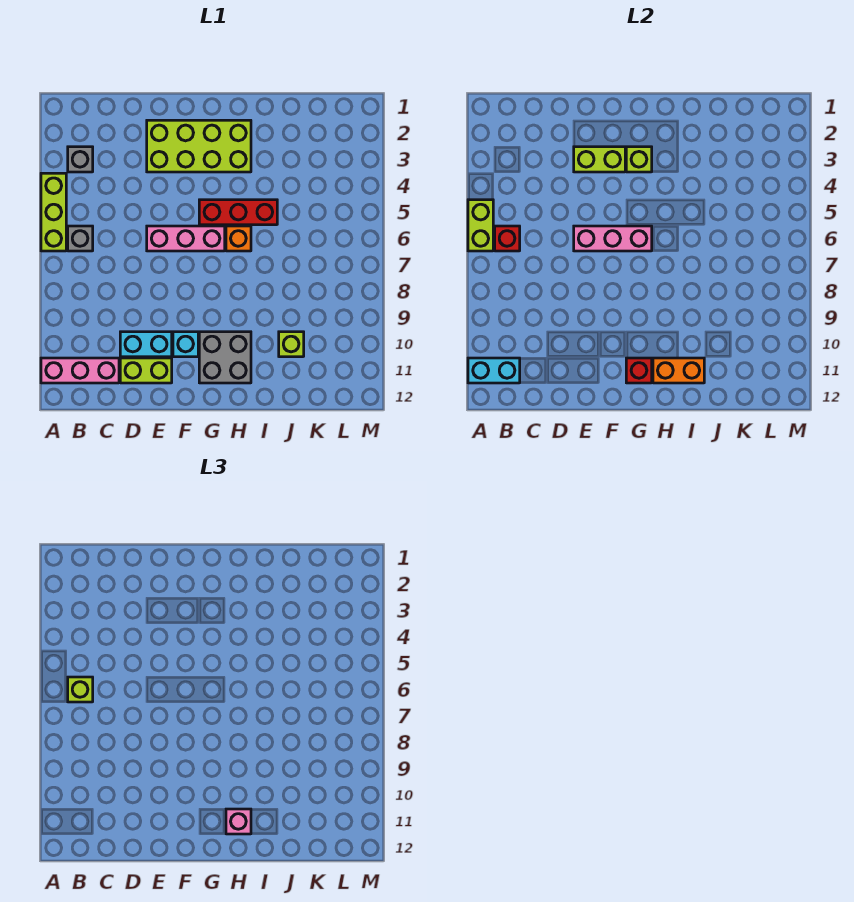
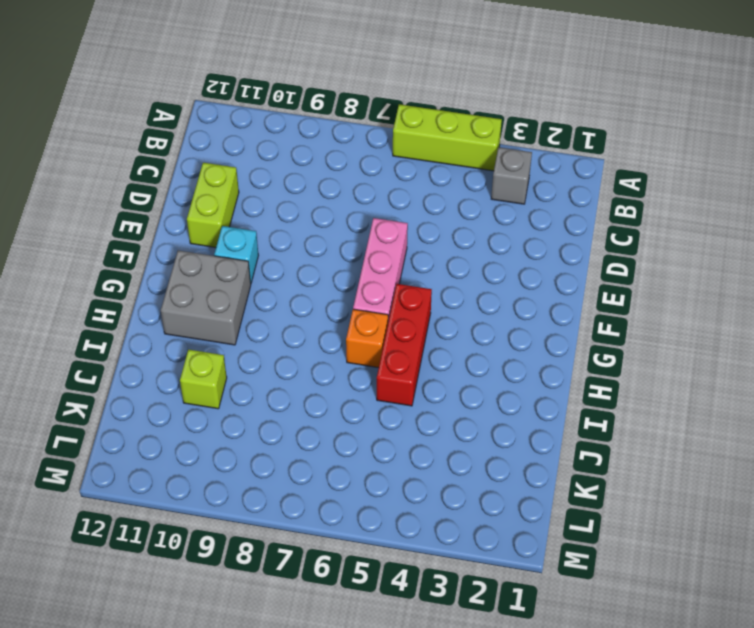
none -> pink 1x3 brick [41,358,119,383]
none -> grey 1x1 brick [68,226,93,251]
none -> cyan 1x2 brick [120,332,172,357]

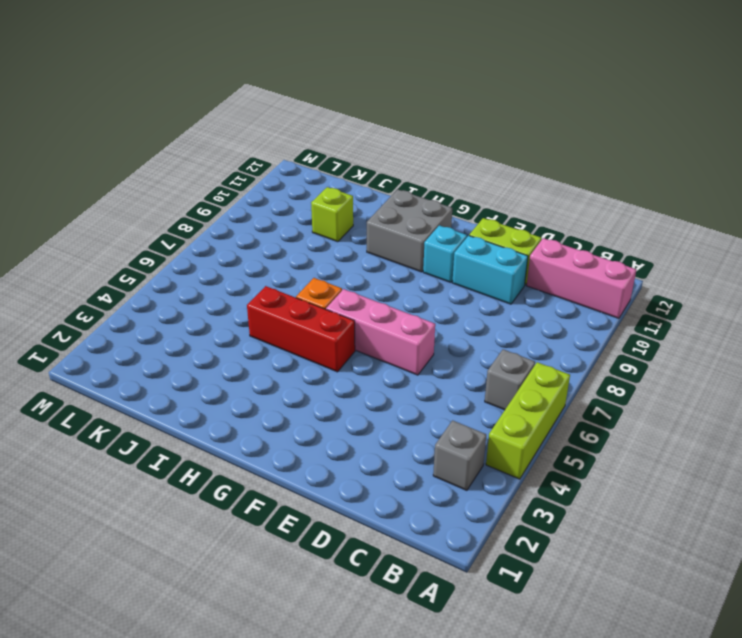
none -> lime 2x4 brick [147,120,251,172]
none -> lime 1x2 brick [468,200,493,251]
none -> cyan 1x2 brick [468,358,520,383]

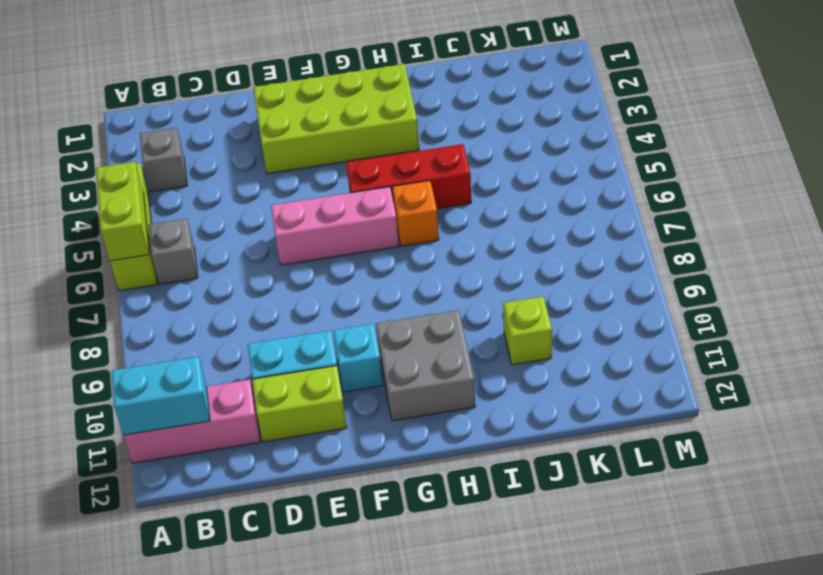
none -> red 1x1 brick [495,226,520,251]
none -> lime 1x2 brick [574,147,625,172]
none -> pink 1x3 brick [574,226,652,251]

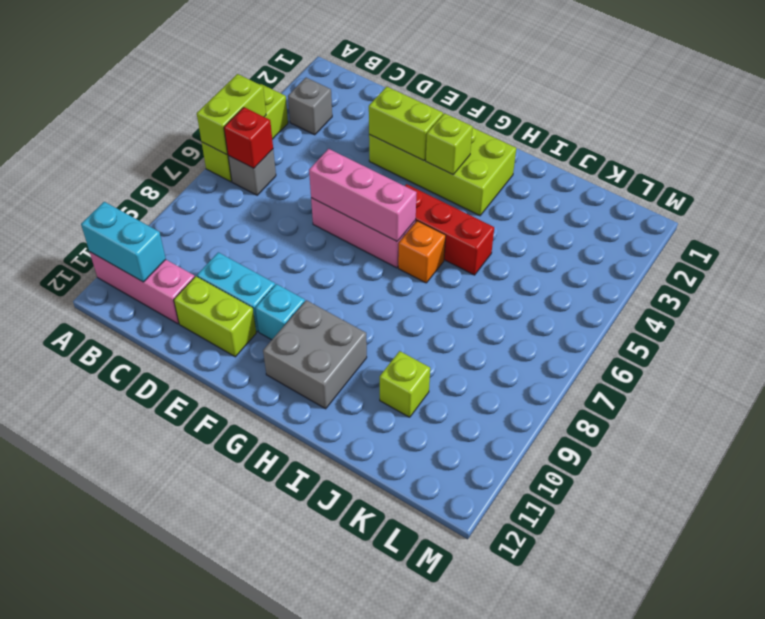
none -> red 1x1 brick [626,358,652,383]
none -> orange 1x2 brick [653,358,704,383]
none -> lime 1x1 brick [68,677,93,702]

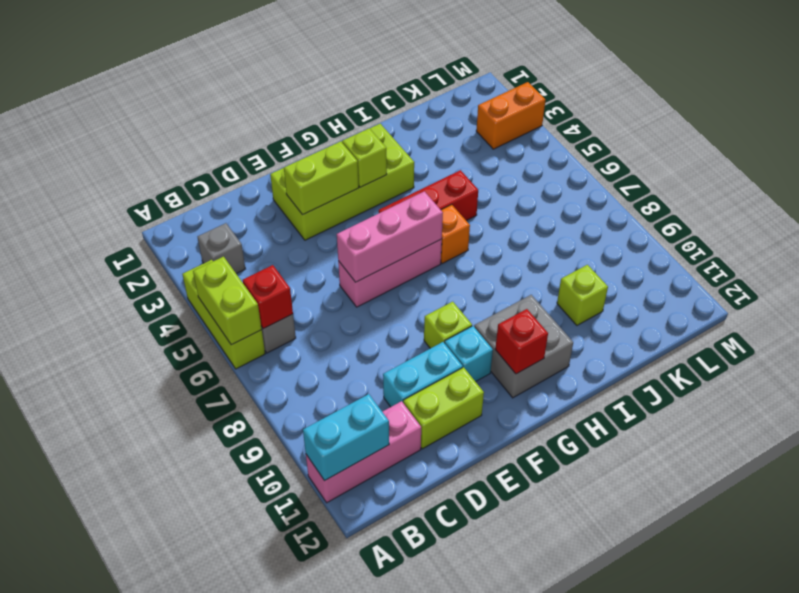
lime 1x1 brick [424,302,472,348] -> lime 1x1 brick moved to [68,677,93,702]
orange 1x2 brick [476,82,545,149] -> orange 1x2 brick moved to [653,358,704,383]
none -> pink 1x1 brick [226,809,251,834]

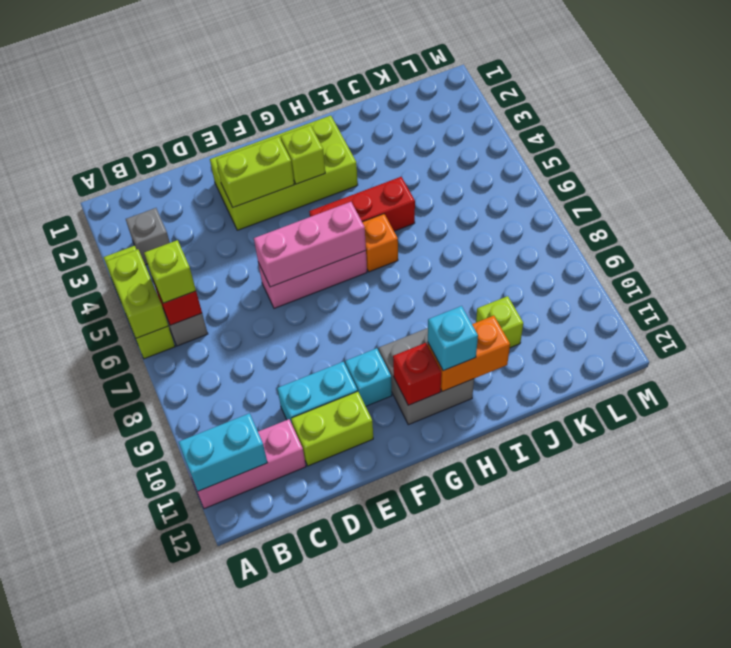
cyan 1x1 brick [428,306,478,371] -> pink 1x1 brick [226,809,251,834]

